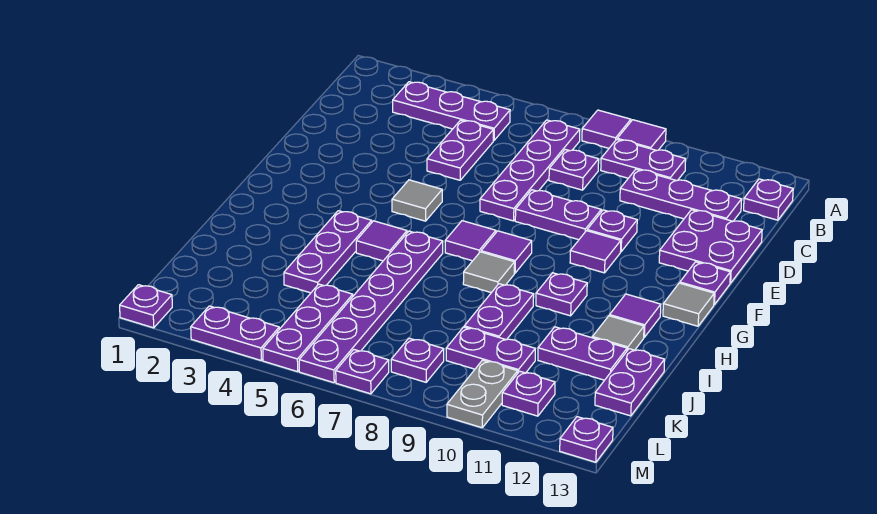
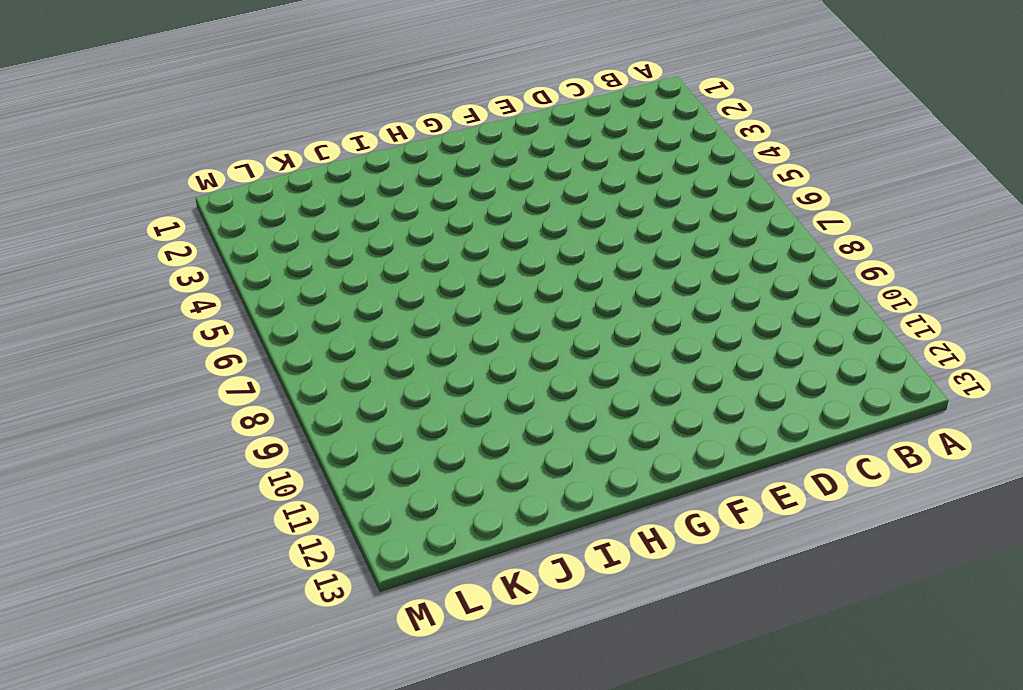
none -> purple 1x1 tile [582,110,631,148]
none -> purple 1x1 tile [617,120,666,151]
none -> purple 1x3 plate [393,82,510,140]
none -> purple 1x4 plate [480,120,580,221]

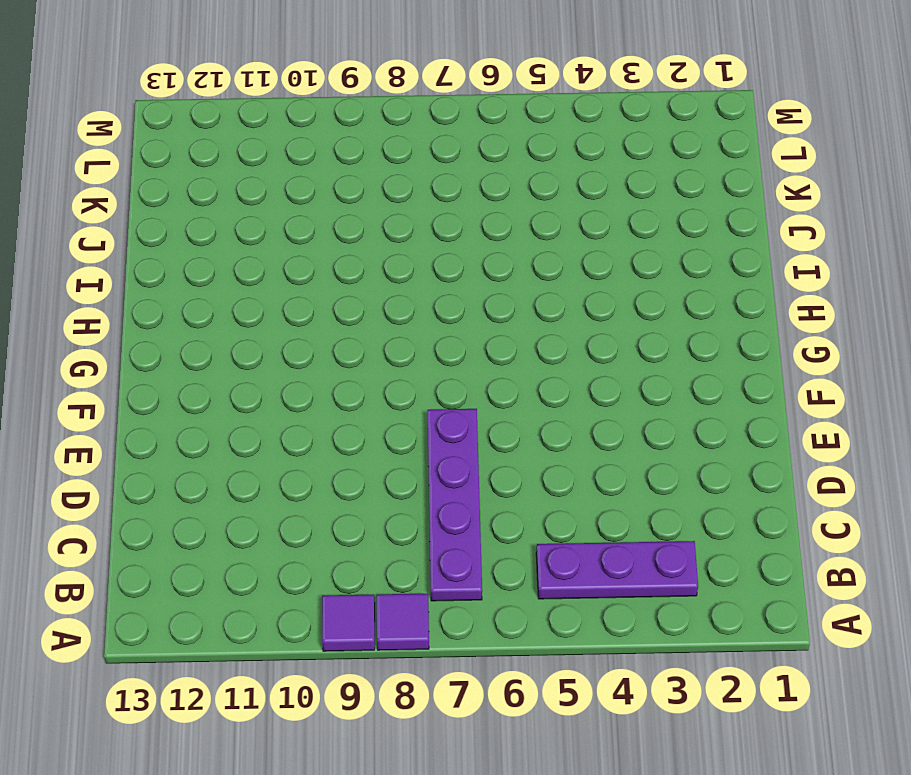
none -> purple 1x2 plate [601,139,686,181]
none -> purple 1x1 plate [744,179,793,220]
none -> purple 1x2 plate [427,120,493,180]
none -> purple 1x1 plate [549,149,599,190]

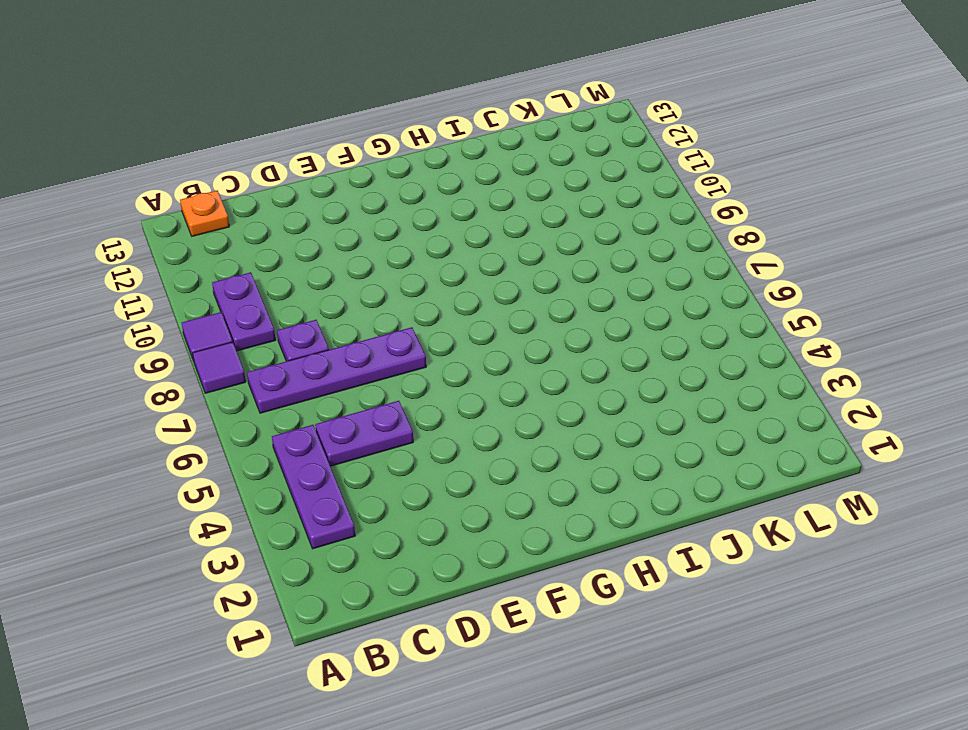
orange 1x1 plate [180,191,229,236] -> purple 1x1 plate [744,179,793,220]
none -> purple 1x3 plate [620,169,742,221]
none -> purple 2x2 plate [659,210,762,283]
none -> purple 1x2 plate [515,190,601,240]
none -> purple 1x1 plate [587,210,637,252]

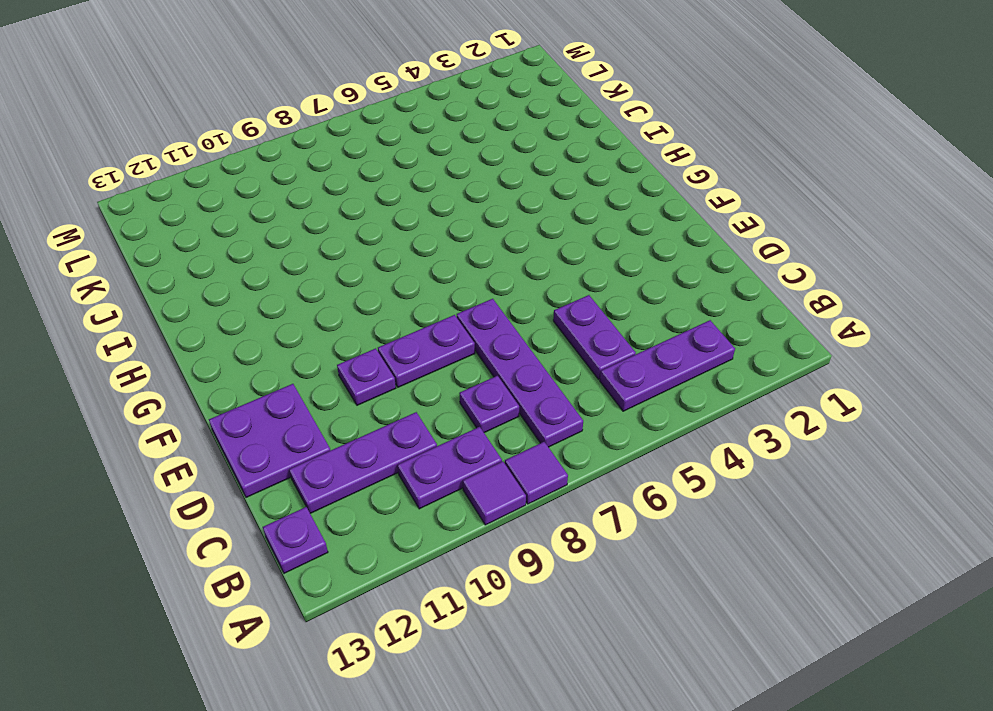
none -> grey 1x1 tile [392,180,442,221]
none -> purple 1x1 tile [570,231,621,273]
none -> purple 1x1 plate [680,262,730,305]
none -> purple 1x1 tile [445,221,496,261]

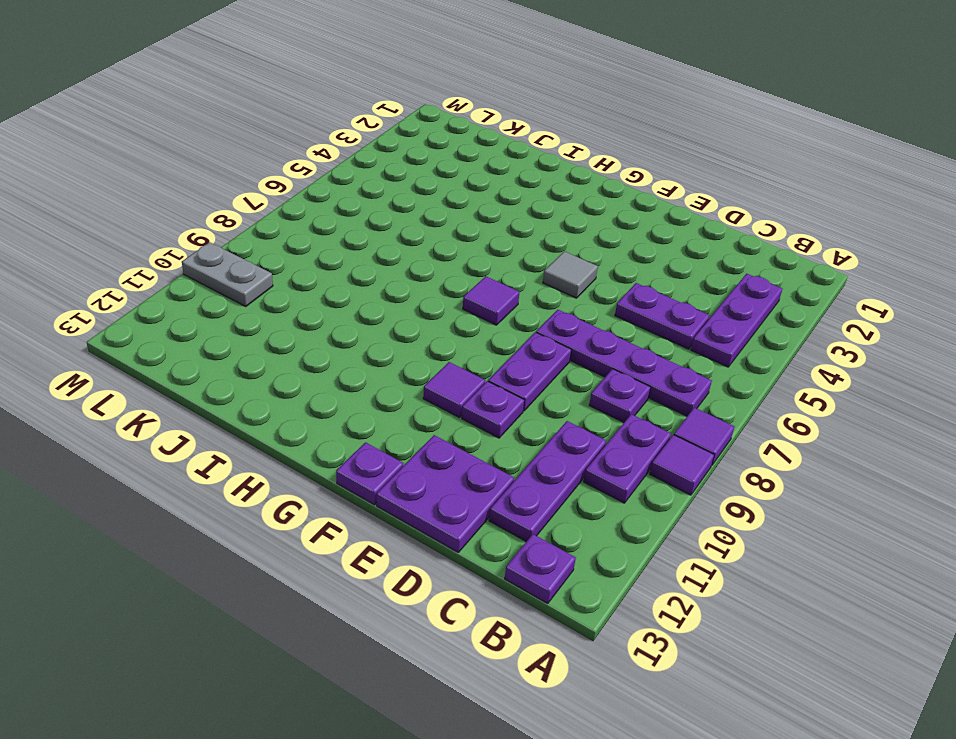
none -> purple 1x1 tile [481,231,532,273]
none -> grey 1x1 tile [663,283,714,326]
none -> purple 1x3 plate [284,211,372,293]
none -> purple 1x1 tile [356,221,407,261]

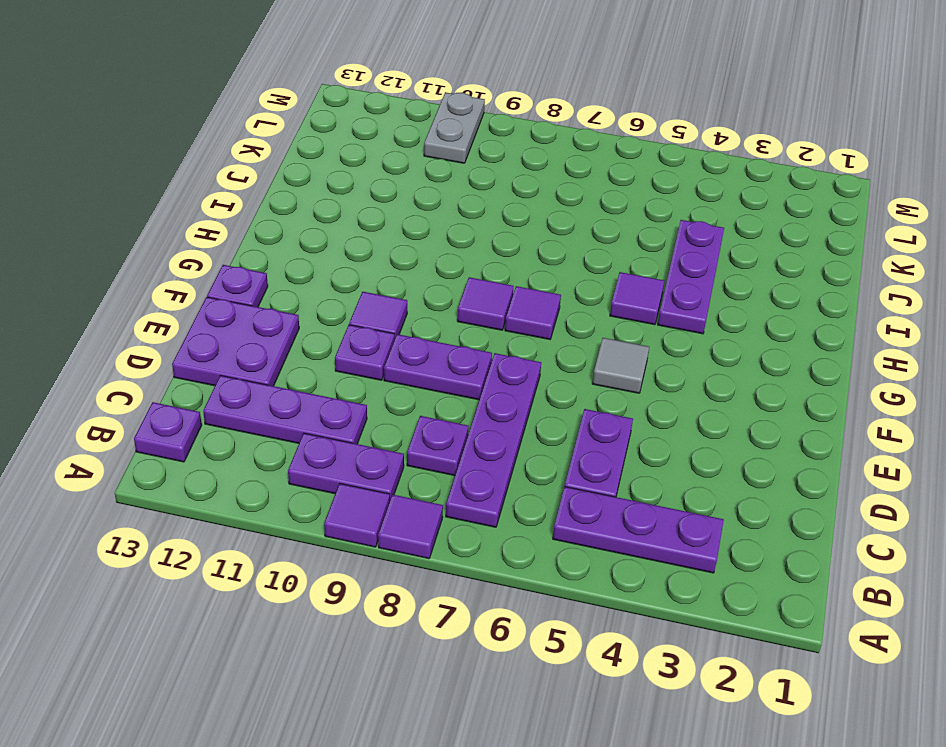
none -> grey 1x1 tile [663,283,714,326]
none -> purple 1x6 plate [299,231,443,383]
none -> grey 1x1 tile [463,252,515,293]
none -> purple 1x1 plate [536,273,587,316]

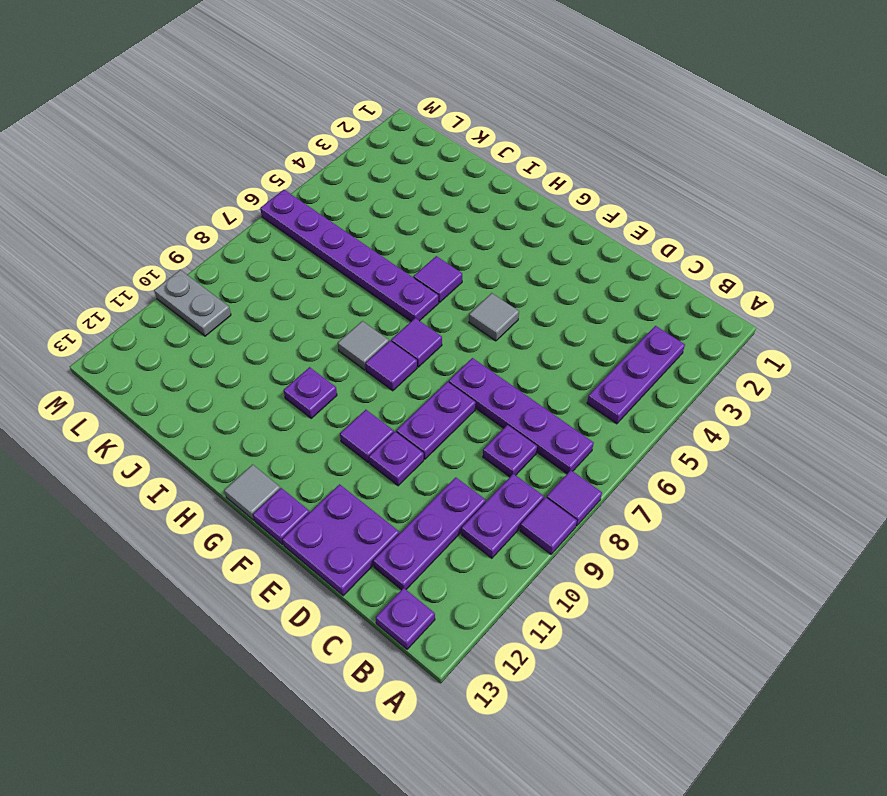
none -> purple 1x2 plate [427,120,493,180]
none -> purple 1x3 plate [284,211,372,293]
none -> purple 1x1 tile [610,294,661,337]
none -> purple 1x2 plate [464,284,534,340]

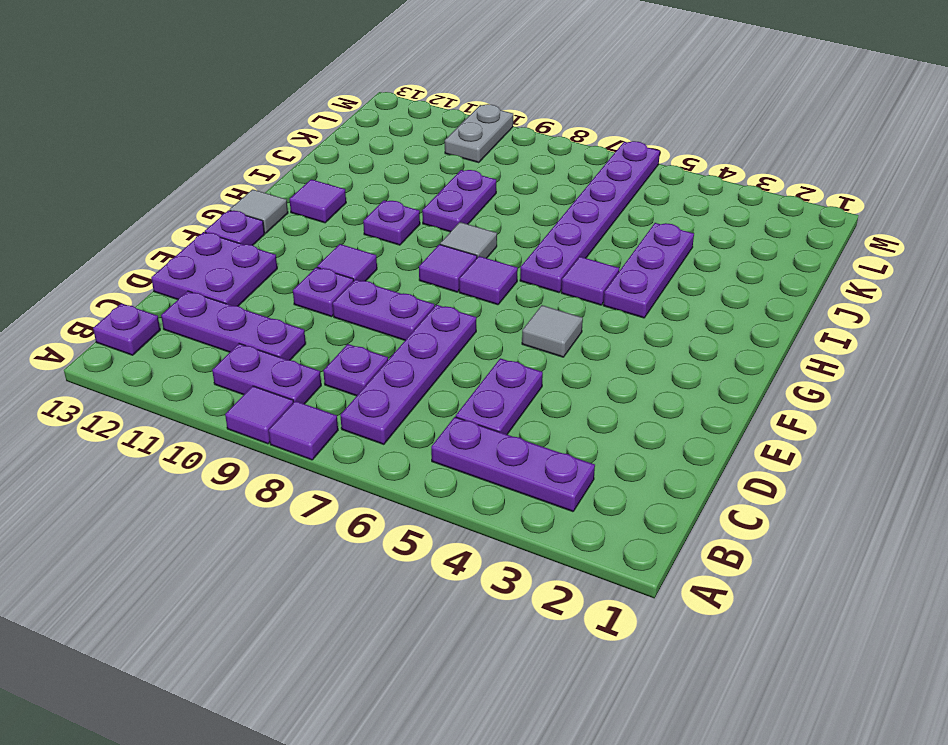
none -> grey 1x1 tile [592,316,644,350]
none -> purple 1x2 plate [538,327,627,380]
none -> purple 1x2 plate [595,349,665,416]
none -> purple 1x3 plate [263,284,353,372]

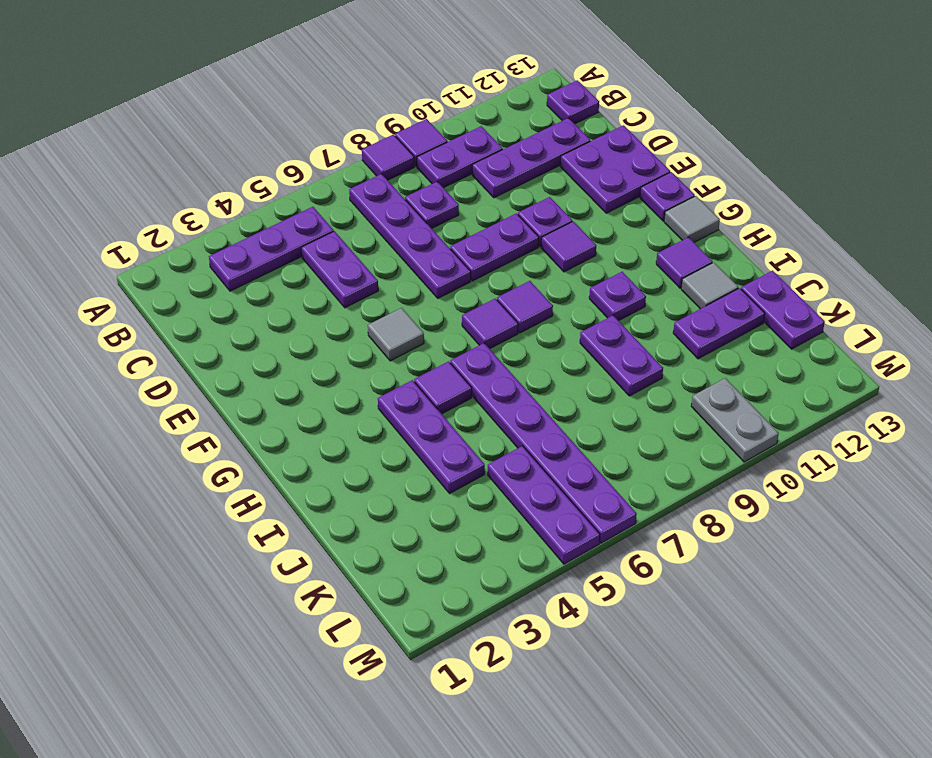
none -> grey 1x1 tile [463,252,515,293]
none -> purple 1x2 plate [446,327,535,373]
none -> purple 1x1 plate [391,338,444,382]
none -> purple 1x1 plate [502,371,555,416]

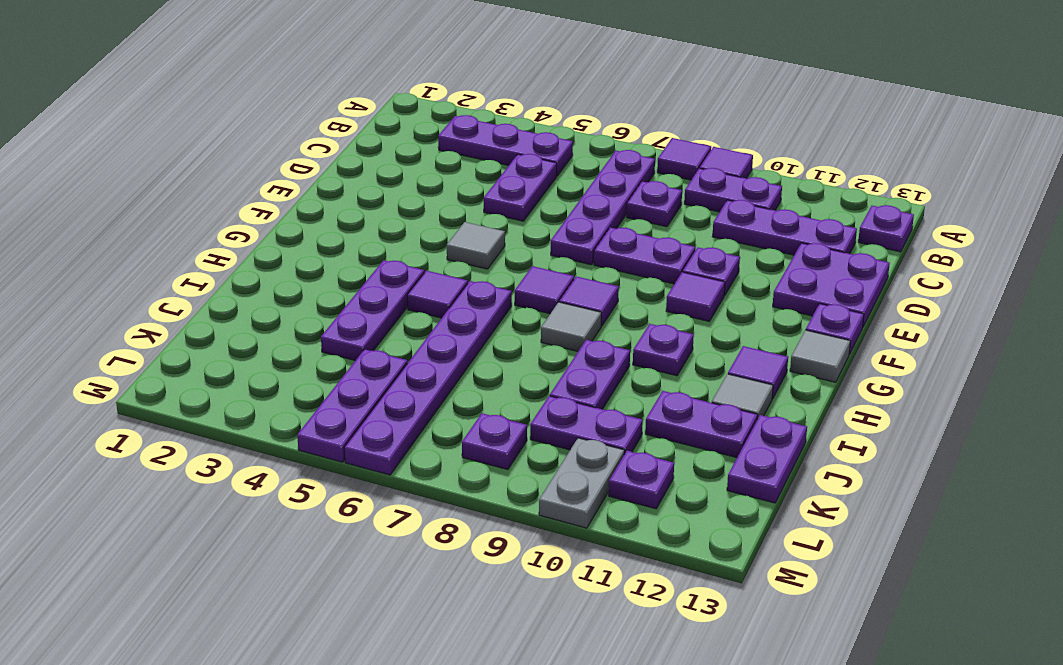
none -> purple 1x1 plate [120,285,172,328]
none -> purple 1x2 plate [191,306,279,360]
none -> purple 1x1 plate [336,350,389,394]
none -> purple 1x1 plate [560,417,613,462]

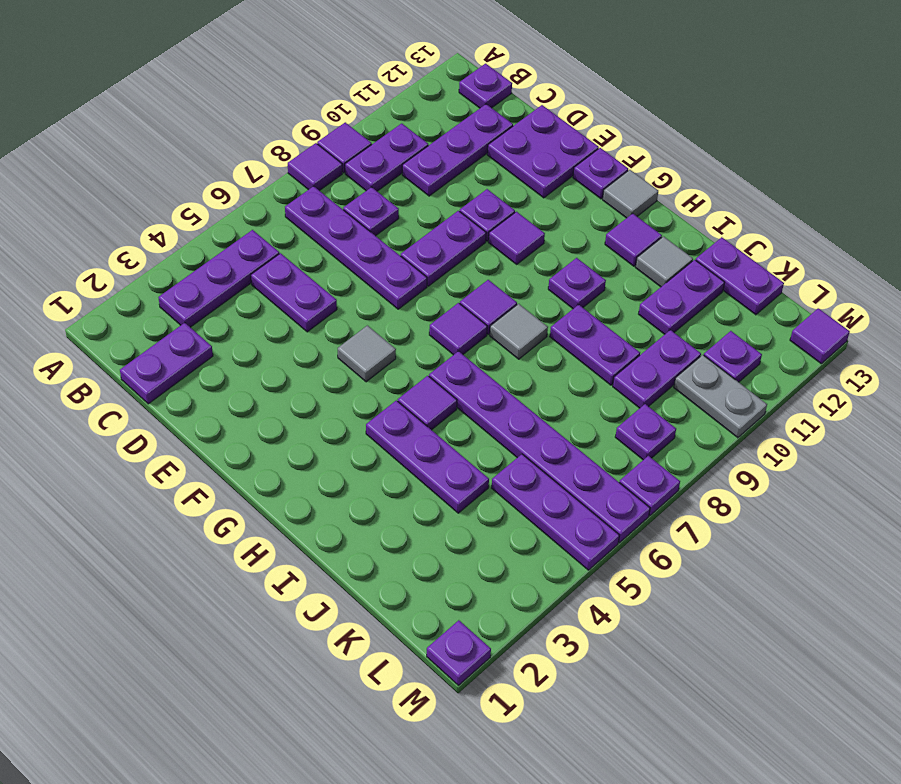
purple 1x2 plate [120,323,213,404] -> purple 1x2 plate moved to [191,306,279,360]
purple 1x1 tile [790,308,850,364] -> purple 1x1 plate [560,417,613,462]

